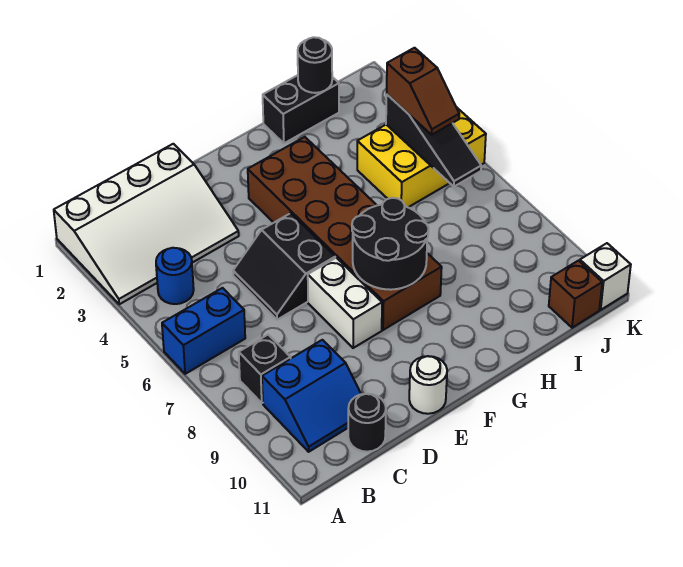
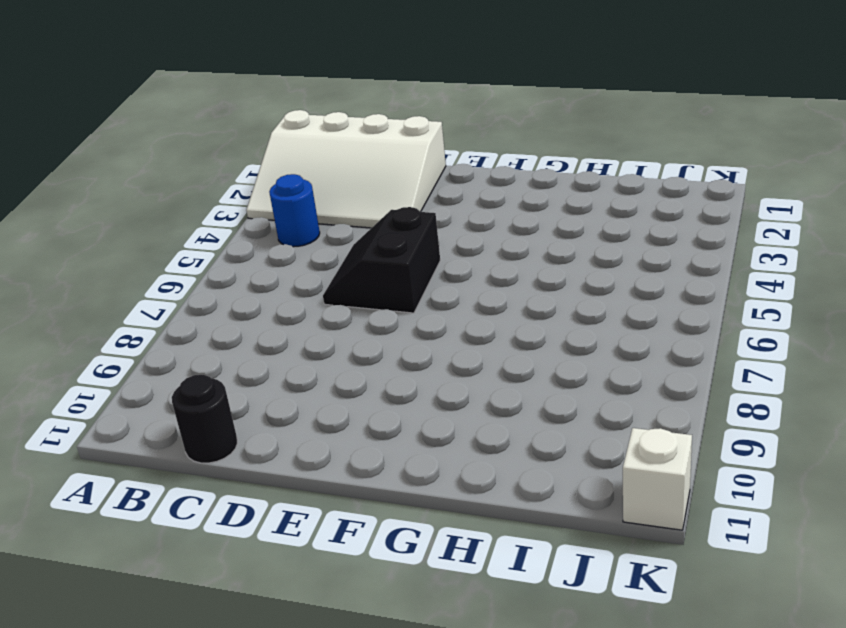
none -> blue 1x2 brick [162,288,245,374]
none -> black 1x1 brick [239,335,291,403]
none -> blue 2x2 slope [262,340,361,452]

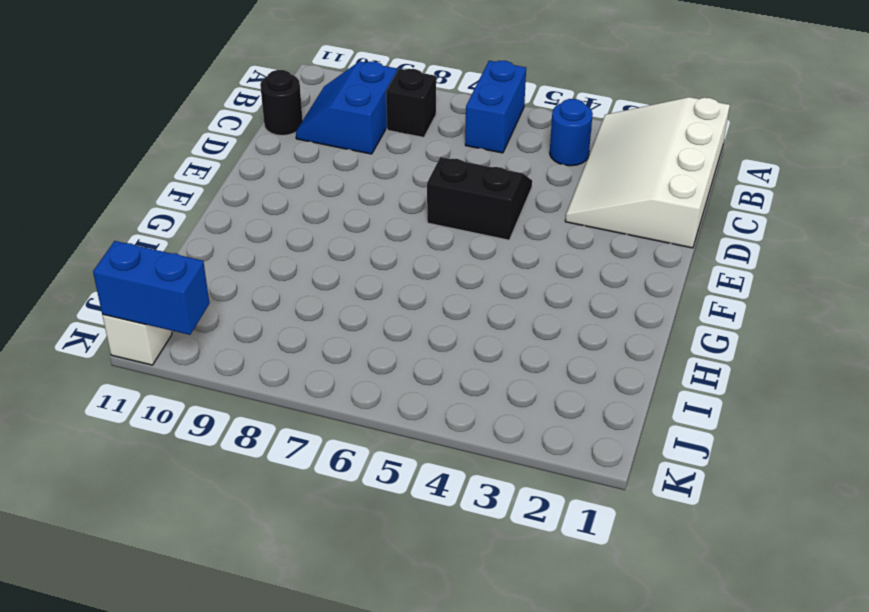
blue 1x2 brick [93,241,210,335] -> none
none -> white 1x2 brick [308,258,382,348]
none -> white 1x1 round brick [409,356,447,414]
none -> brown 2x6 brick [248,137,442,330]

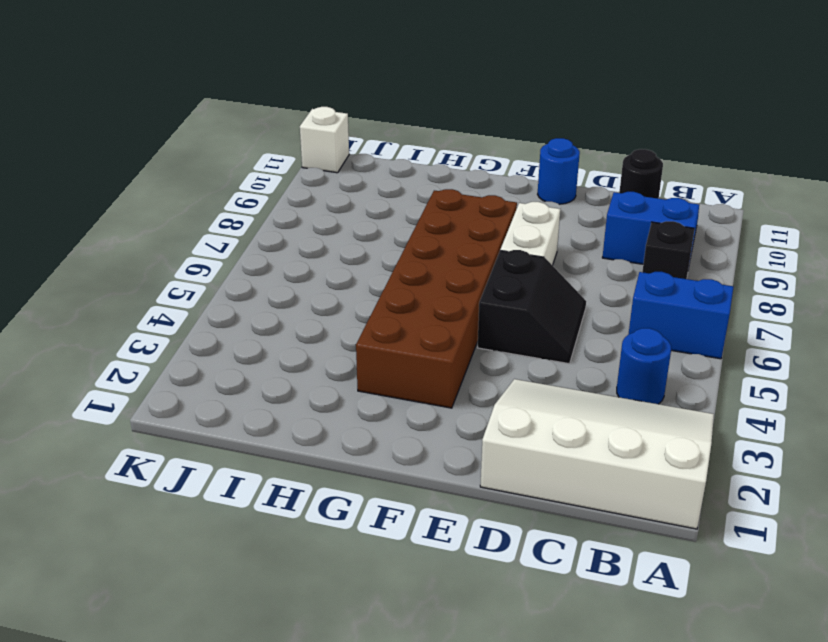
blue 1x1 round brick [538,138,580,204] -> white 1x1 round brick [409,356,447,414]
none -> black 1x2 brick [263,75,339,143]
none -> yellow 2x3 brick [357,107,486,207]
none -> brown 1x1 brick [549,261,602,328]

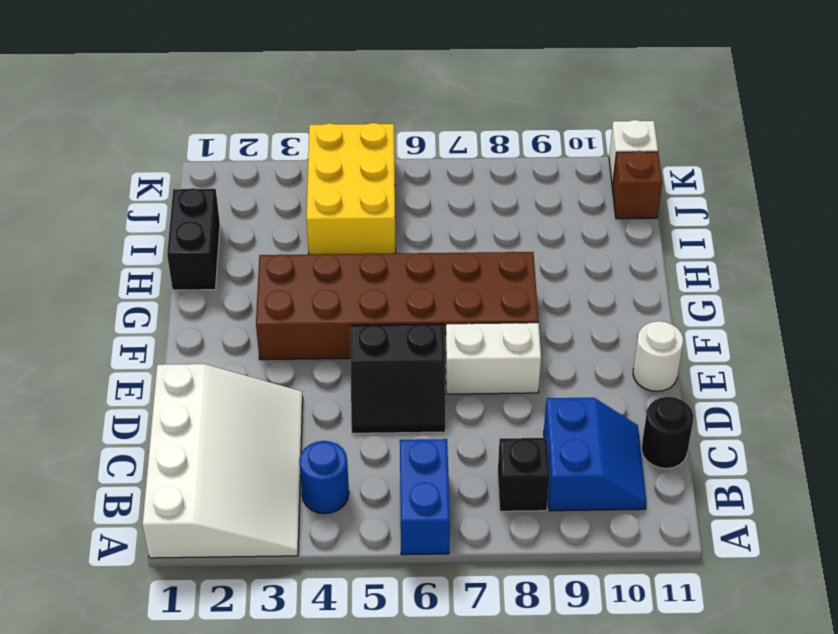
none -> black 2x2 round brick [352,198,429,290]
none -> black 1x1 round brick [298,37,332,93]
none -> black 1x3 slope [386,95,481,187]

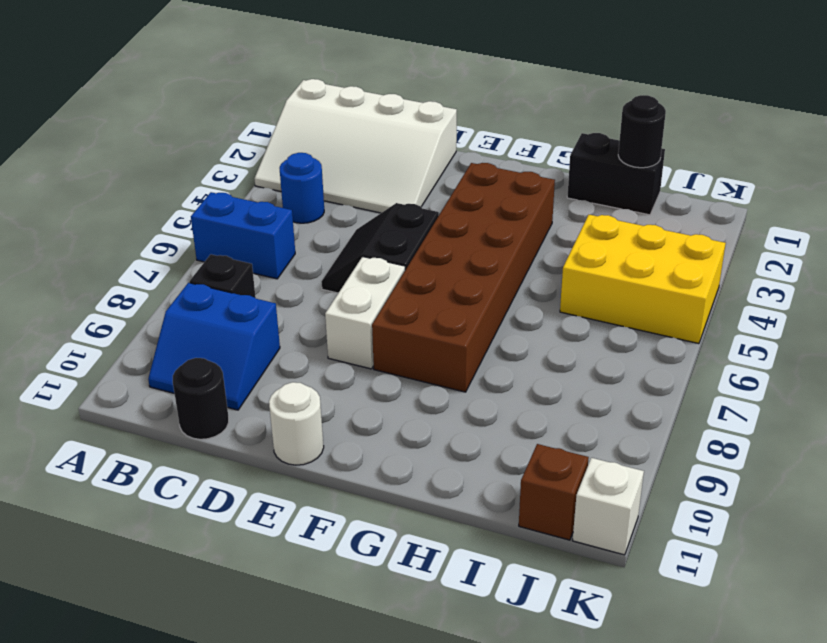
none -> black 2x2 round brick [352,198,429,290]
none -> black 1x3 slope [386,95,481,187]
none -> brown 1x2 slope [387,48,459,135]

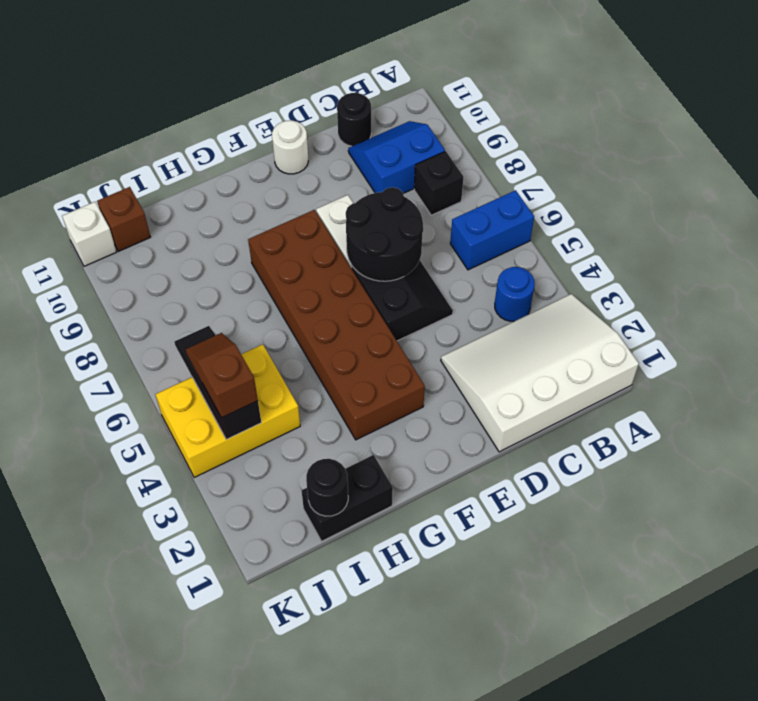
black 2x2 round brick [346,187,423,281] -> black 2x2 round brick moved to [352,198,429,290]

